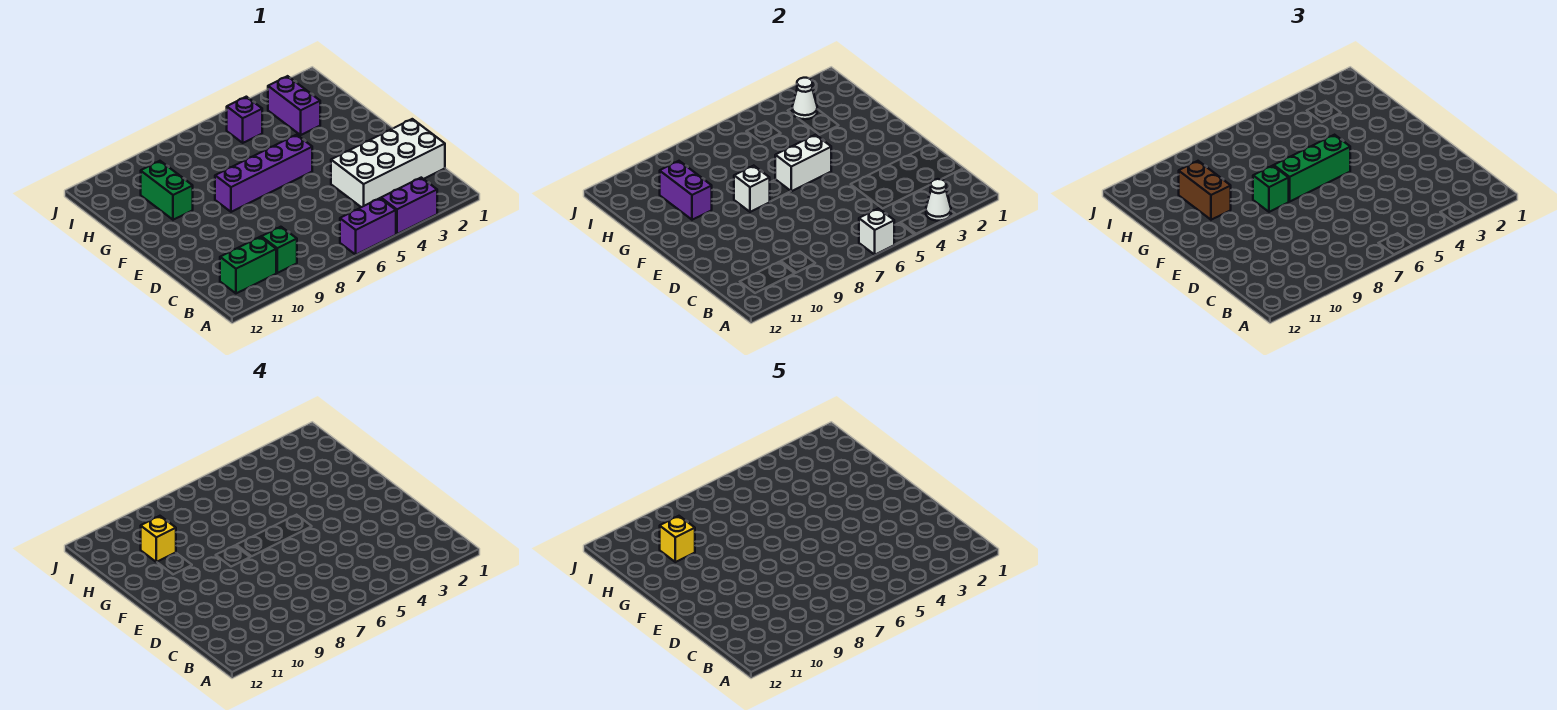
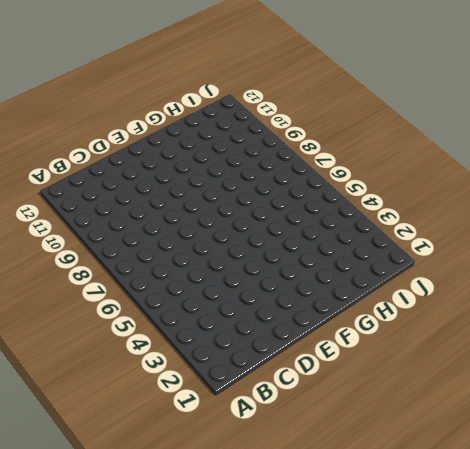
none -> purple 1x2 brick [381,178,437,234]
none -> purple 1x2 brick [340,198,396,255]
none -> green 1x1 brick [261,227,297,273]

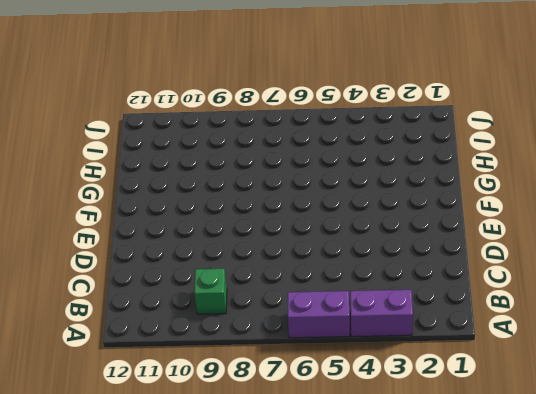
none -> green 1x2 brick [220,237,276,293]
none -> white 2x4 brick [331,119,445,207]
none -> purple 1x4 brick [215,135,312,212]

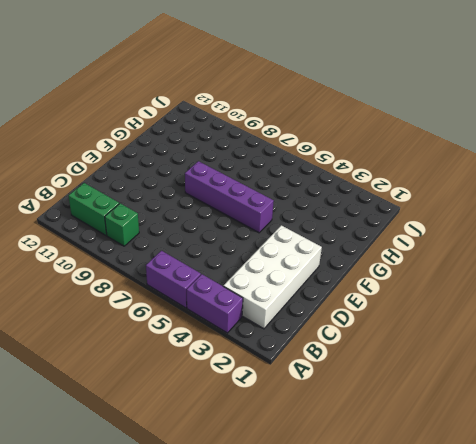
white 2x4 brick [223,225,322,329] -> white 2x4 brick turned to [331,119,445,207]
none -> green 1x2 brick [141,161,193,220]
none -> purple 1x2 brick [268,76,320,135]
none -> purple 1x1 brick [227,97,262,143]

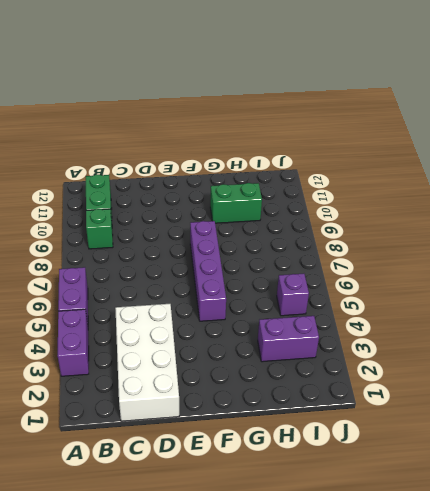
none -> white 1x1 cone [926,179,951,221]
none -> white 1x1 brick [859,208,894,255]
none -> white 1x2 brick [775,135,831,191]

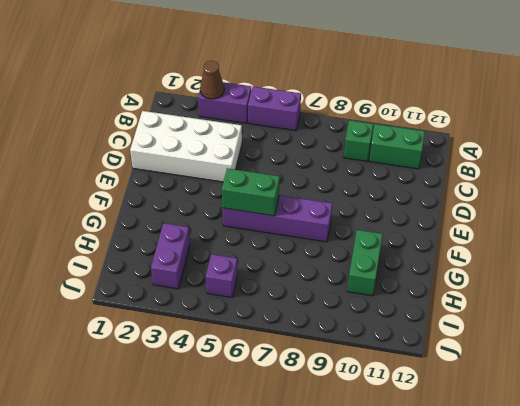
brown 1x1 cone [200,61,224,99] -> white 1x1 cone [926,179,951,221]
green 1x2 brick [222,168,280,216] -> white 1x2 brick [775,135,831,191]
none -> white 1x1 brick [859,208,894,255]
none -> white 1x1 brick [734,166,770,212]
none -> purple 1x2 brick [660,161,712,220]

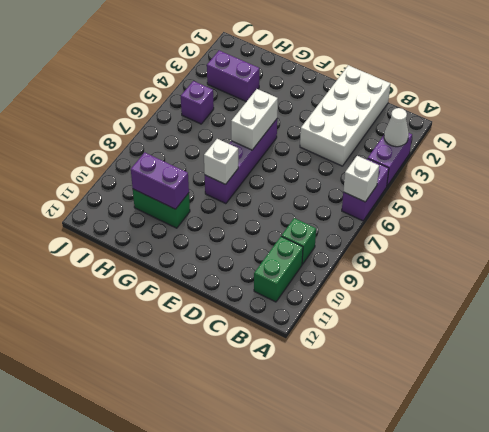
none -> white 1x1 cone [792,78,817,119]
none -> green 1x3 brick [1274,135,1350,201]
none -> green 1x1 brick [1253,166,1289,212]

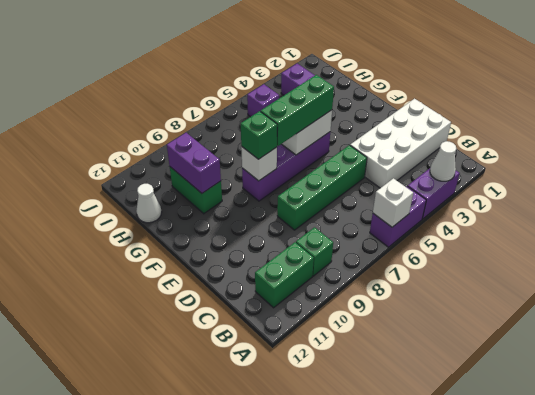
green 1x4 brick [277,145,367,230] -> none
white 1x1 cone [136,184,162,223] -> white 1x1 cone moved to [792,78,817,119]
none -> brown 1x2 brick [1179,161,1231,220]
none -> yellow 1x1 brick [141,516,176,562]
none -> yellow 1x1 brick [660,516,695,562]

